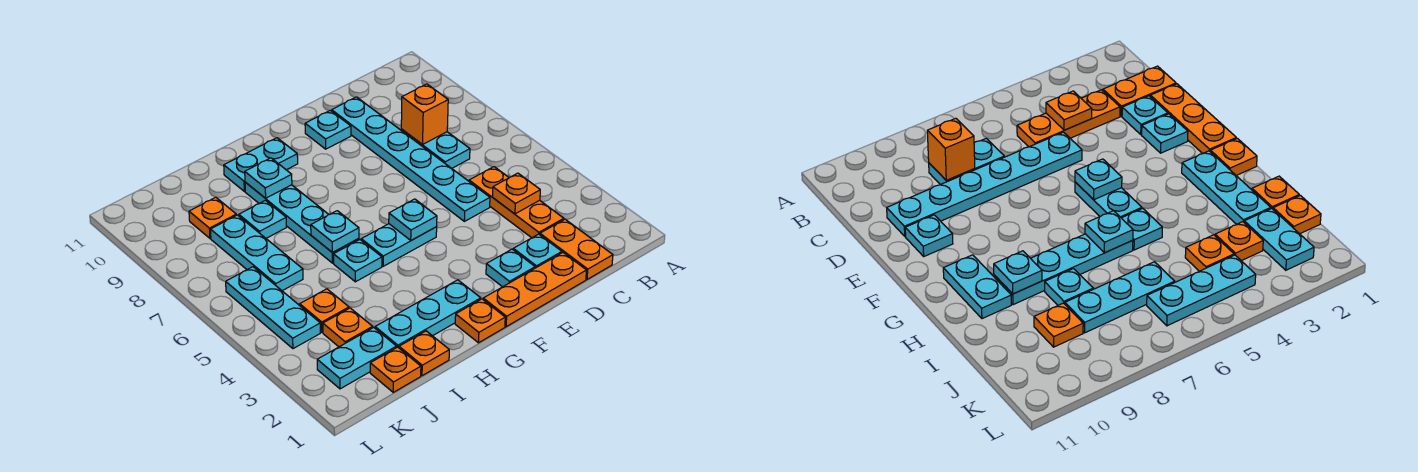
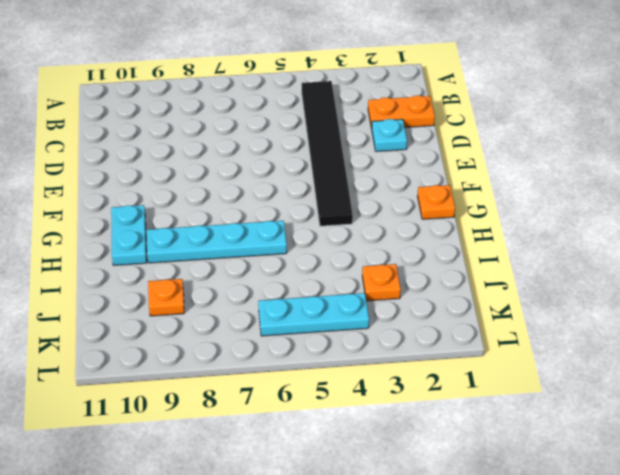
black 1x6 tile [302,81,353,226] -> orange 1x3 plate [469,167,564,238]
none -> cyan 1x2 plate [401,129,470,168]
none -> orange 1x3 plate [483,253,587,327]
none -> cyan 1x6 plate [332,97,490,221]

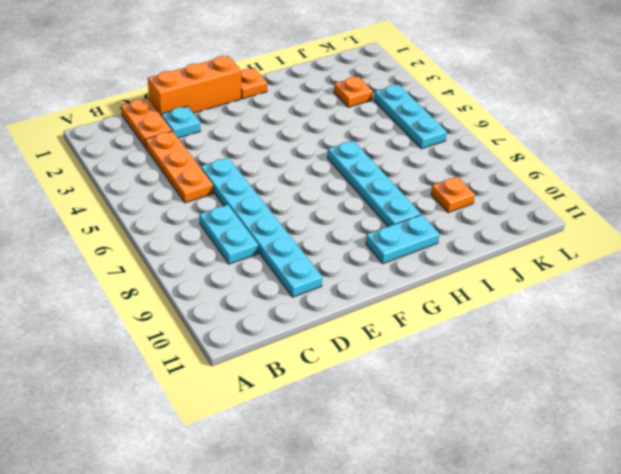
orange 1x3 brick [148,56,241,115] -> orange 1x3 plate [483,253,587,327]
none -> cyan 1x1 plate [486,249,535,287]
none -> cyan 1x1 plate [305,110,351,149]
none -> cyan 1x2 plate [361,224,437,266]

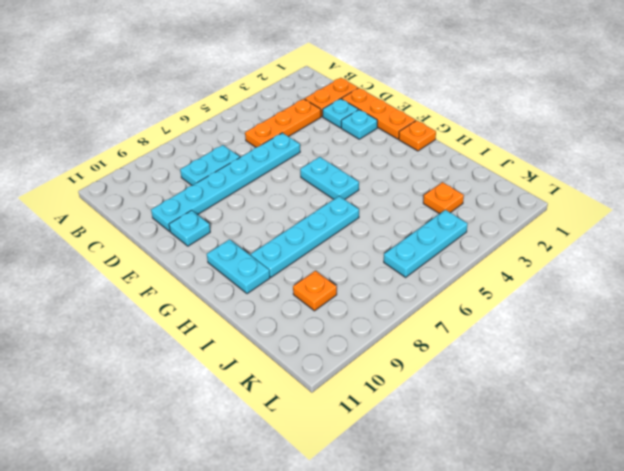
none -> cyan 1x3 plate [375,280,481,348]
none -> cyan 1x1 plate [334,240,382,282]
none -> orange 1x1 plate [399,331,449,376]

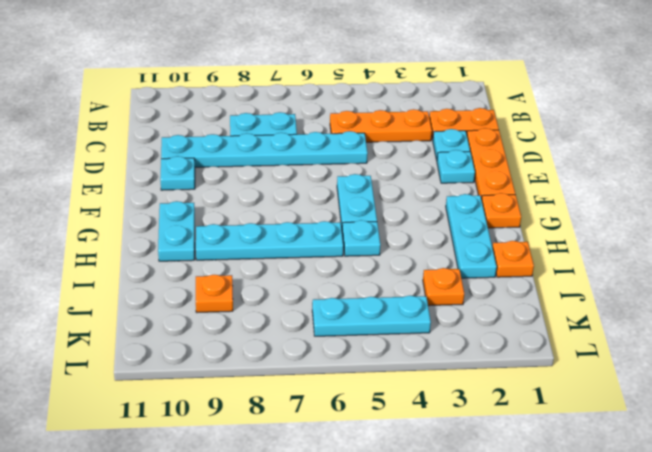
none -> cyan 1x1 plate [239,200,286,238]
none -> orange 1x1 plate [370,347,421,392]
none -> cyan 1x2 plate [317,327,397,389]

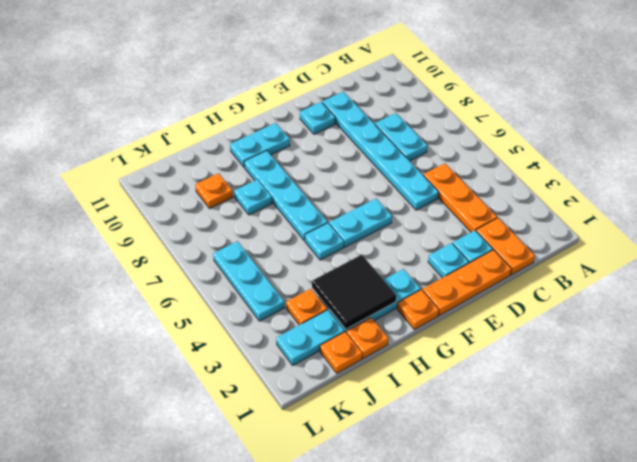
black 2x2 tile [312,254,396,329] -> none
none -> orange 1x1 plate [300,289,349,332]
none -> cyan 1x3 plate [211,215,303,291]
none -> orange 1x1 plate [492,173,540,214]

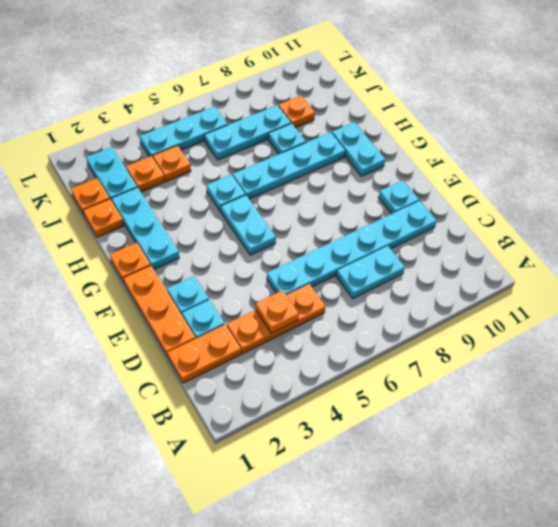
none -> orange 1x1 brick [401,84,448,145]
none -> cyan 1x1 plate [389,199,437,240]
none -> cyan 1x1 plate [311,211,359,253]

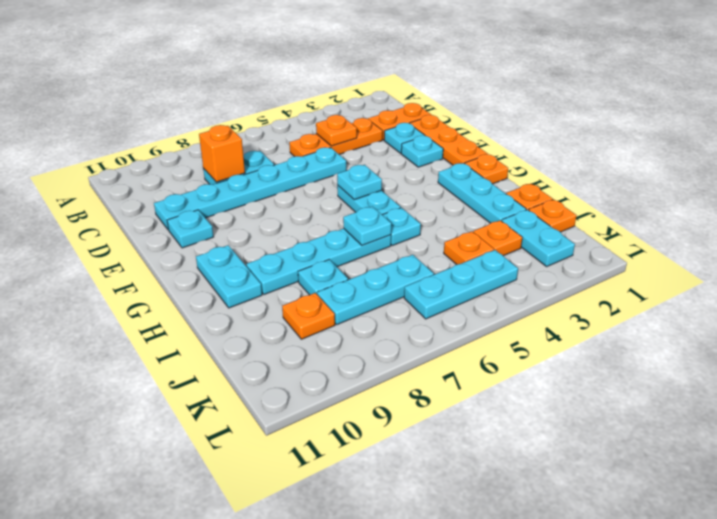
none -> cyan 1x1 plate [245,158,292,198]

